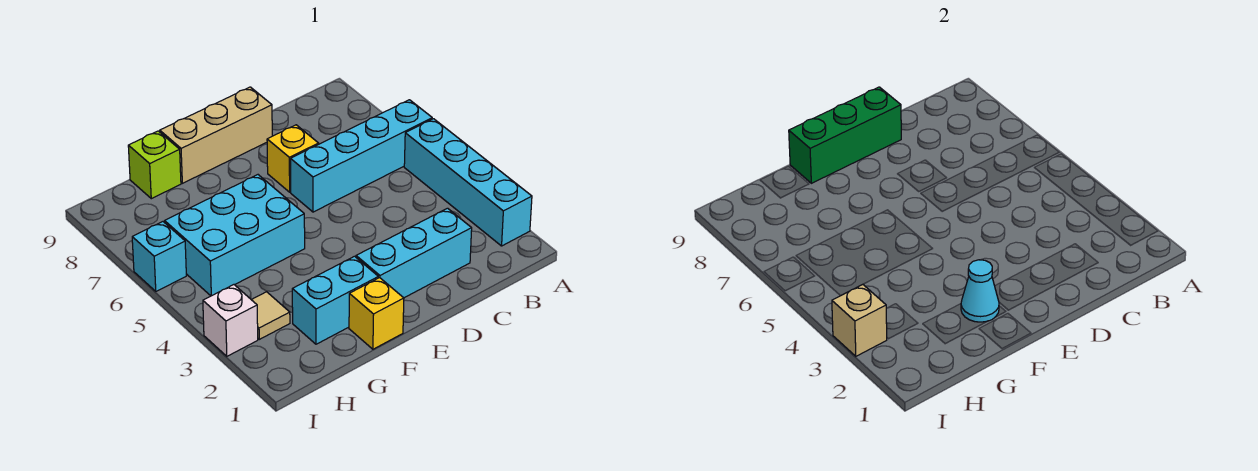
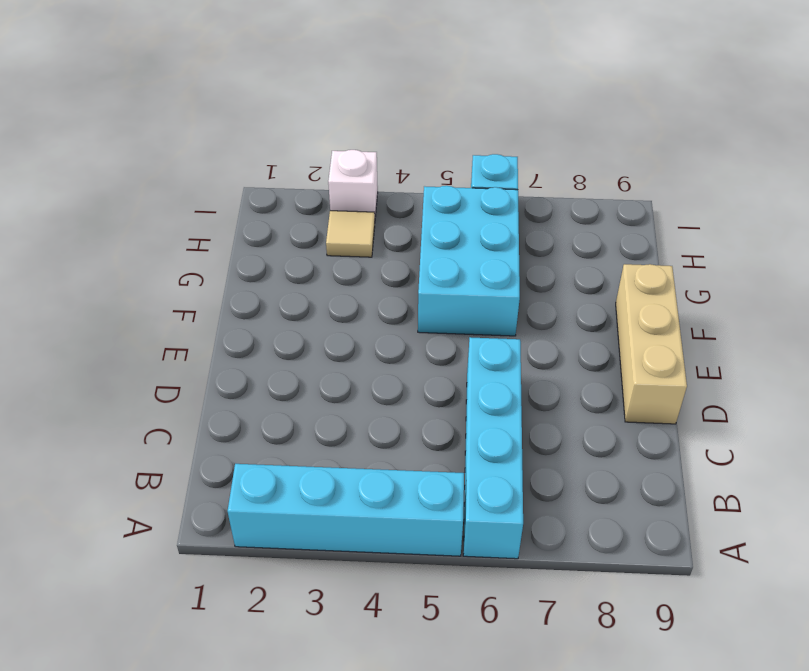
none -> cyan 1x3 brick [356,208,472,298]
none -> yellow 1x1 brick [267,125,319,192]
none -> yellow 1x1 brick [349,278,404,349]

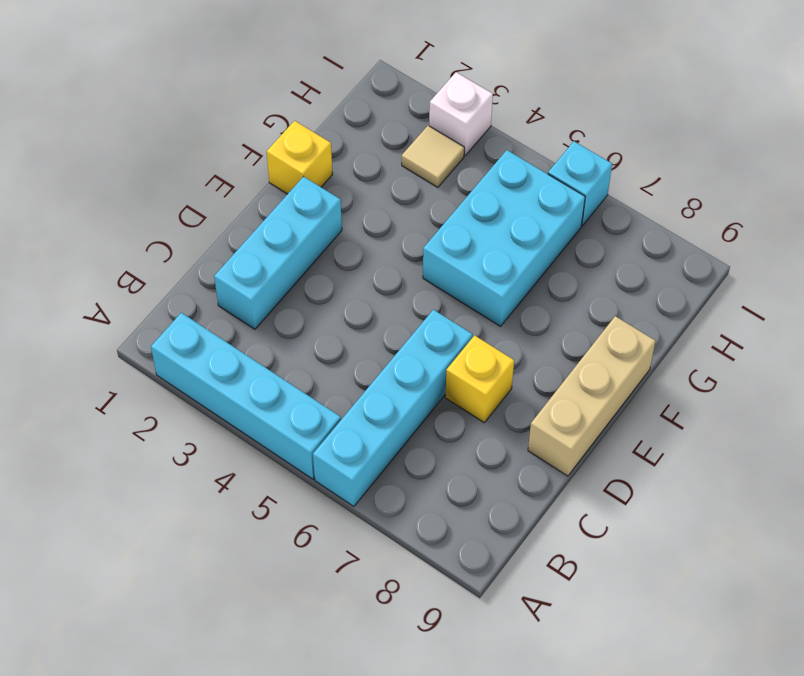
none -> cyan 1x2 brick [292,256,378,344]
none -> lime 1x1 brick [128,131,181,199]
none -> green 1x3 brick [789,87,901,183]

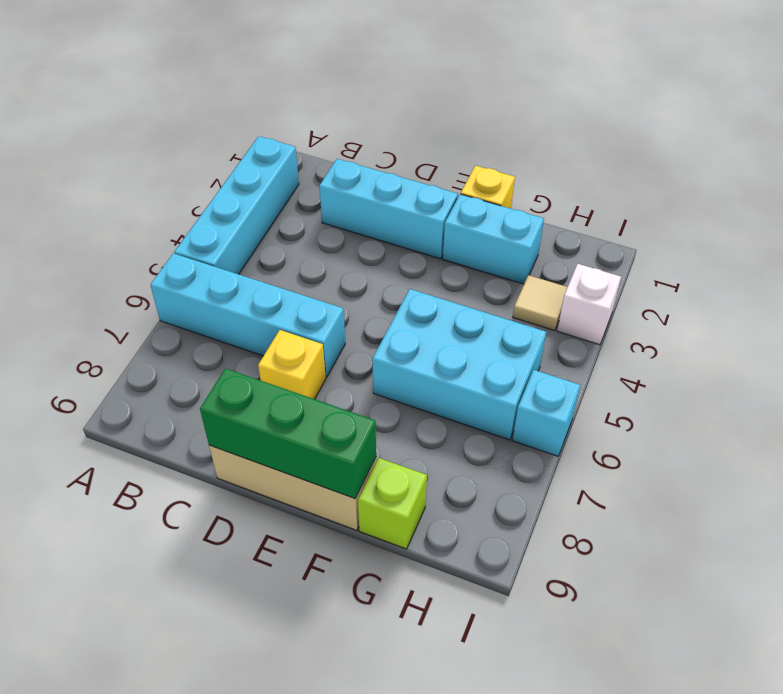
none -> cyan 1x1 cone [961,260,999,322]
none -> tan 1x1 brick [832,284,887,356]

